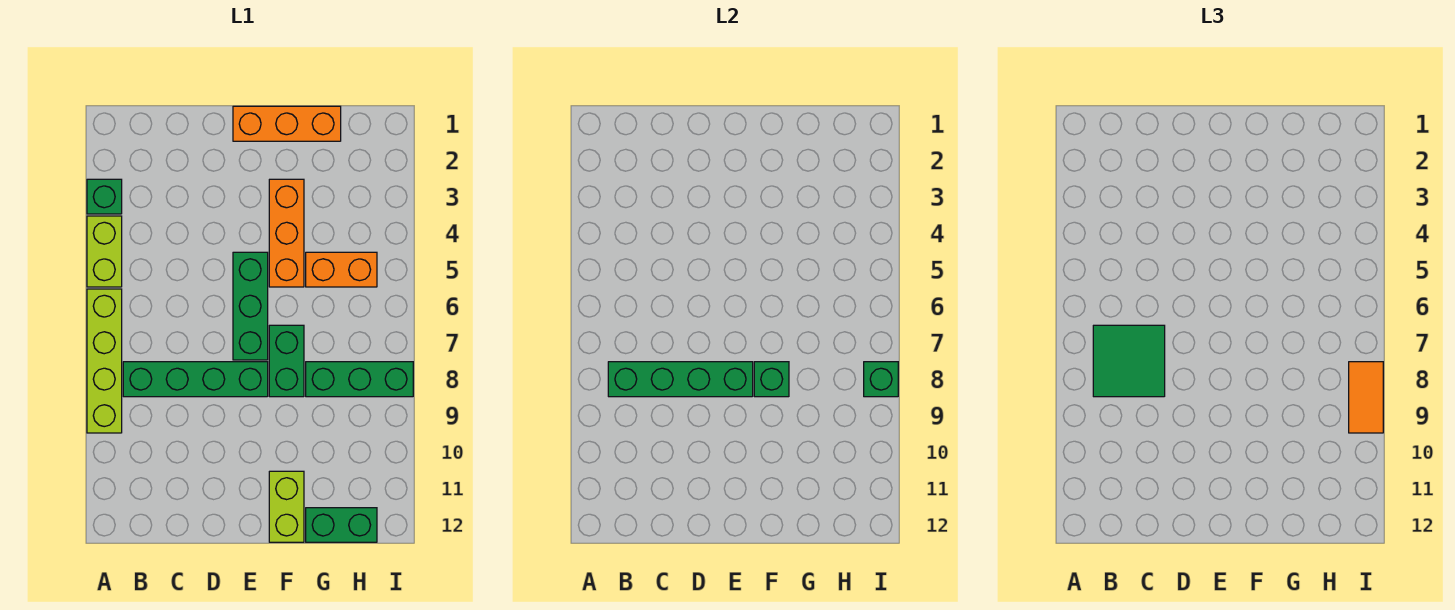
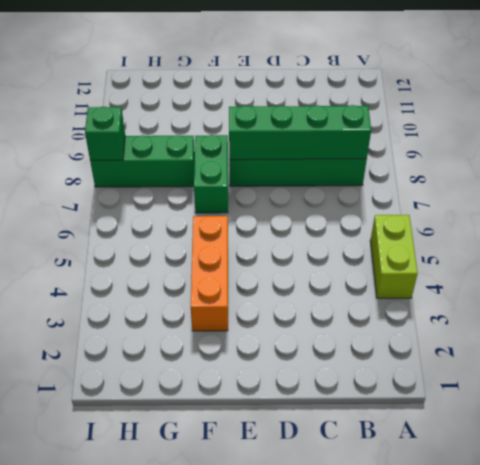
none -> green 1x1 brick [87,179,122,214]
none -> lime 1x4 brick [87,289,122,433]
none -> orange 1x3 brick [233,106,341,141]

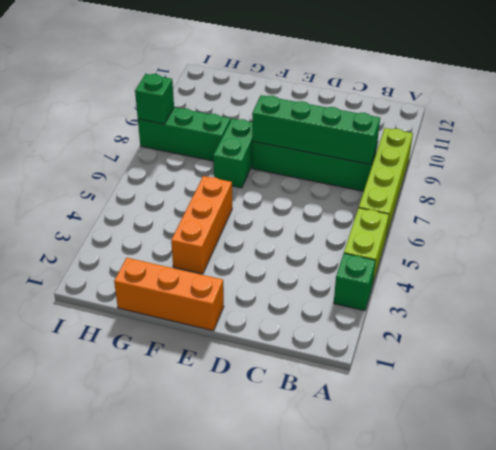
none -> green 1x3 brick [233,252,268,360]
none -> lime 1x2 brick [269,471,304,542]
none -> orange 1x2 brick [306,252,377,287]

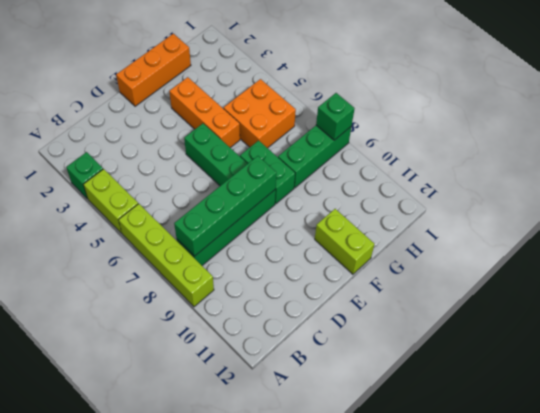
orange 2x2 brick [224,79,296,148] -> orange 1x2 brick [306,252,377,287]
none -> green 1x2 brick [306,508,377,542]
none -> green 1x1 brick [754,362,789,397]
none -> green 2x2 tile [1093,325,1165,397]

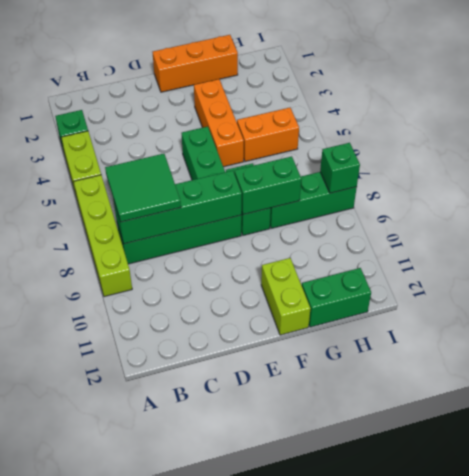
green 1x2 brick [235,156,301,215] -> green 1x1 brick [754,362,789,397]
none -> orange 1x2 tile [1349,362,1383,433]

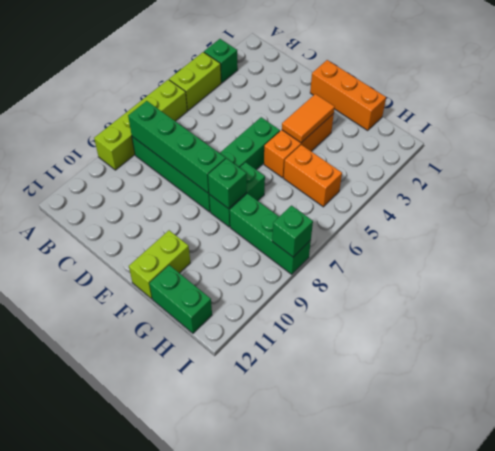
orange 1x2 tile [282,94,335,143] -> orange 1x2 tile moved to [1349,362,1383,433]
none -> green 2x2 tile [1093,325,1165,397]

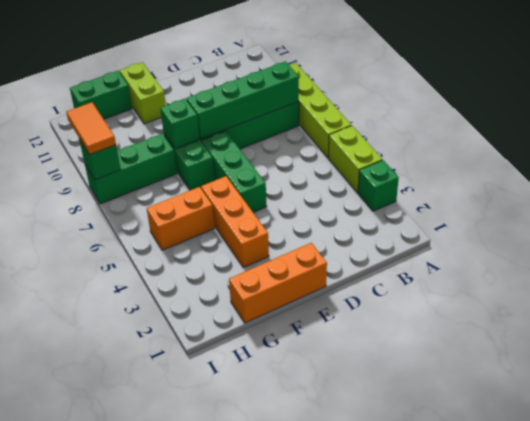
none -> green 2x2 tile [1093,325,1165,397]

